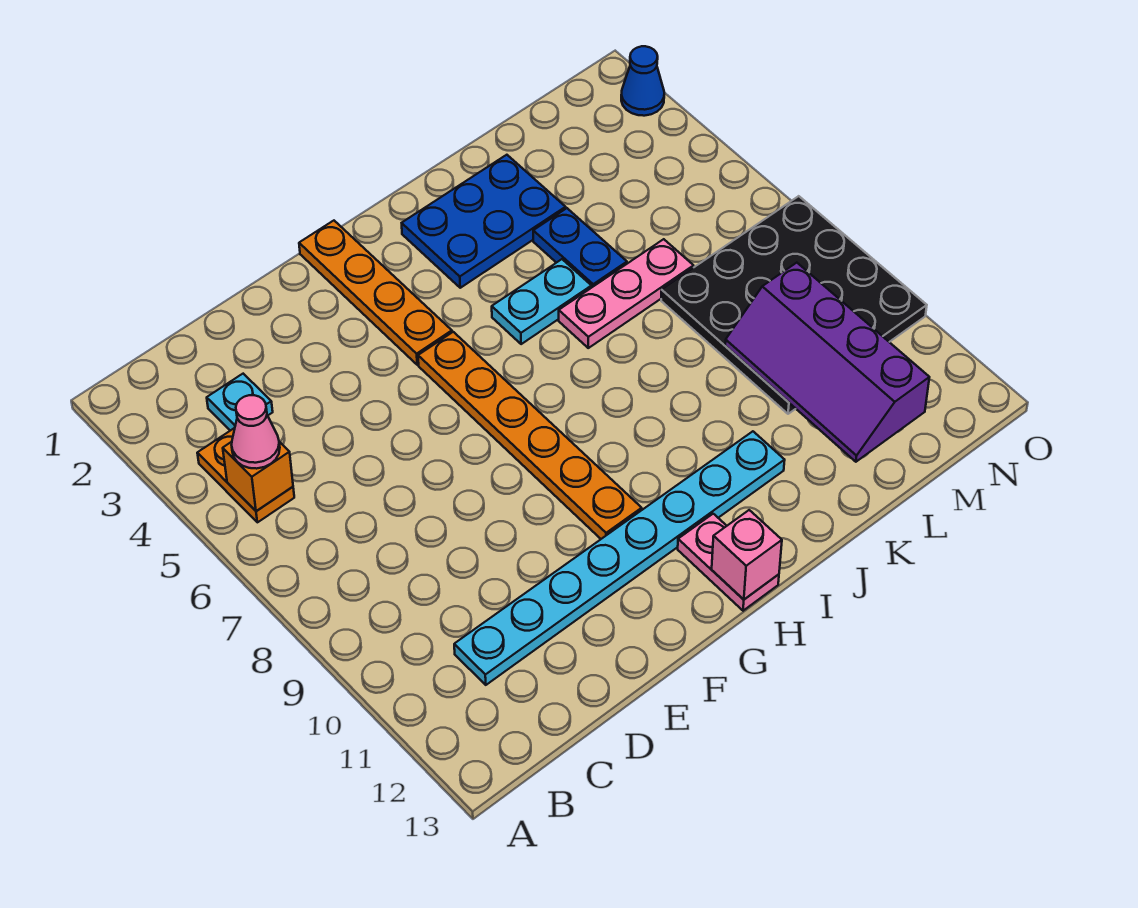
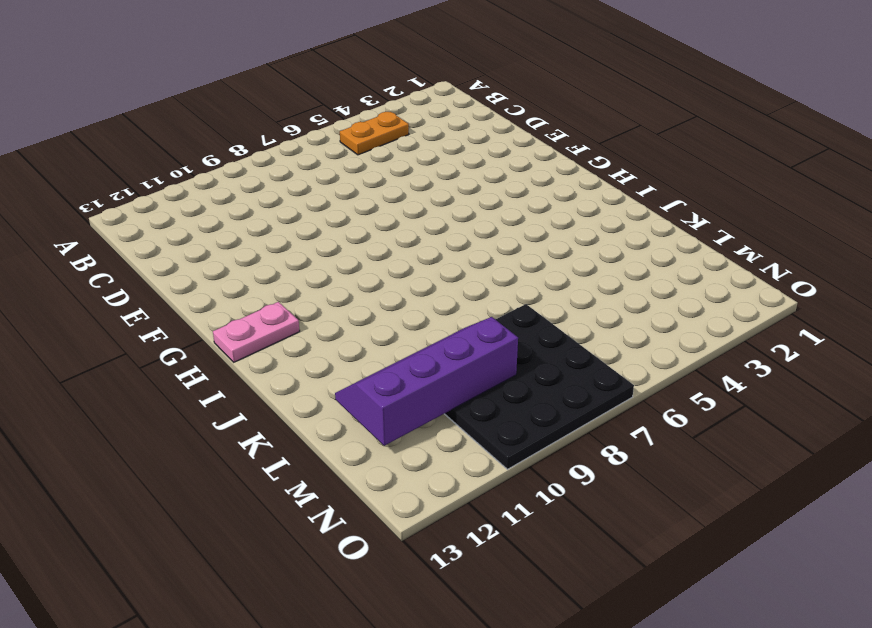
none -> cyan 1x1 plate [207,374,273,431]
none -> cyan 1x8 plate [454,431,785,685]
none -> orange 1x4 plate [299,221,452,365]

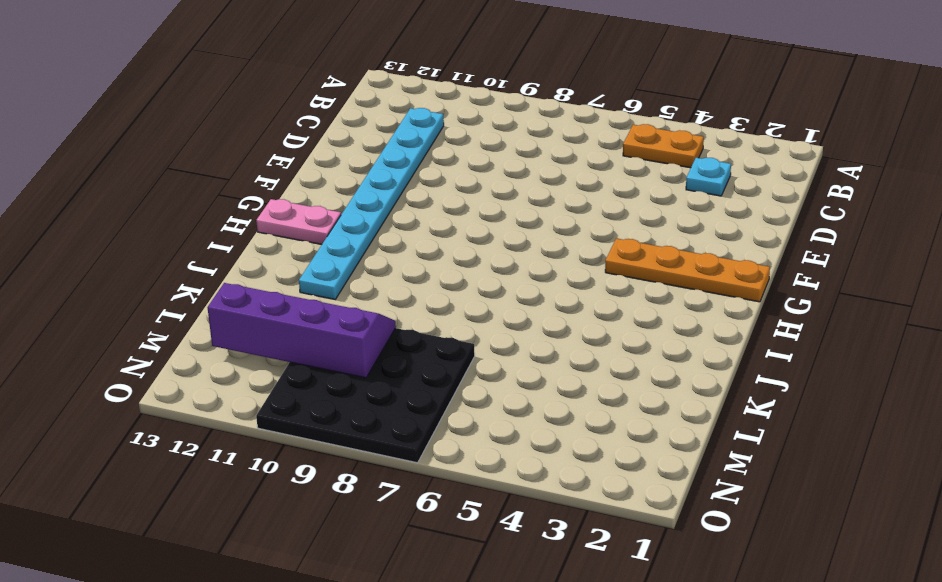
none -> orange 1x6 plate [418,332,642,539]
none -> blue 2x3 plate [402,155,566,288]
none -> cyan 1x2 plate [492,259,591,344]

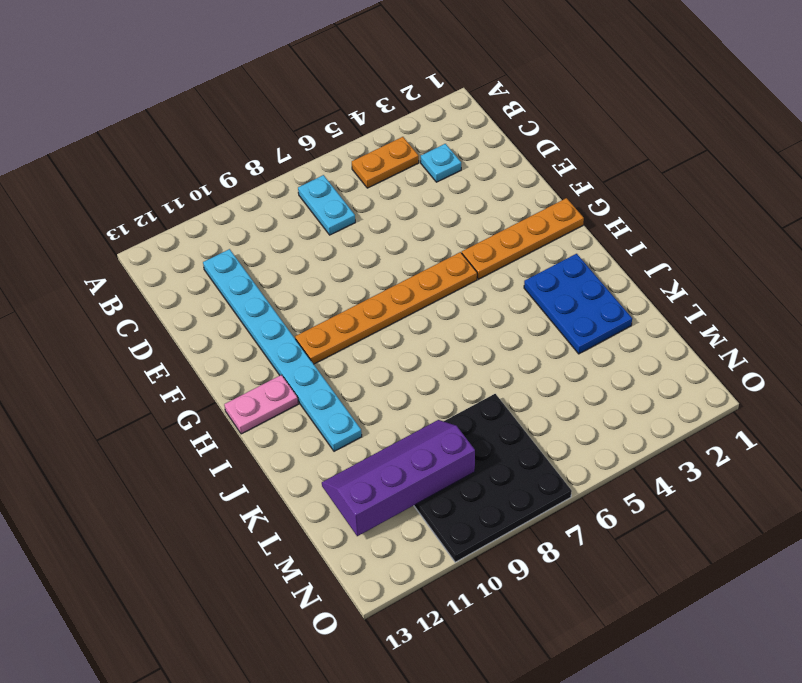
cyan 1x2 plate [298,175,355,235] -> cyan 1x2 plate moved to [492,259,591,344]
none -> pink 1x3 plate [559,239,694,348]
none -> blue 1x2 plate [533,208,627,288]
none -> blue 1x1 cone [621,46,664,116]

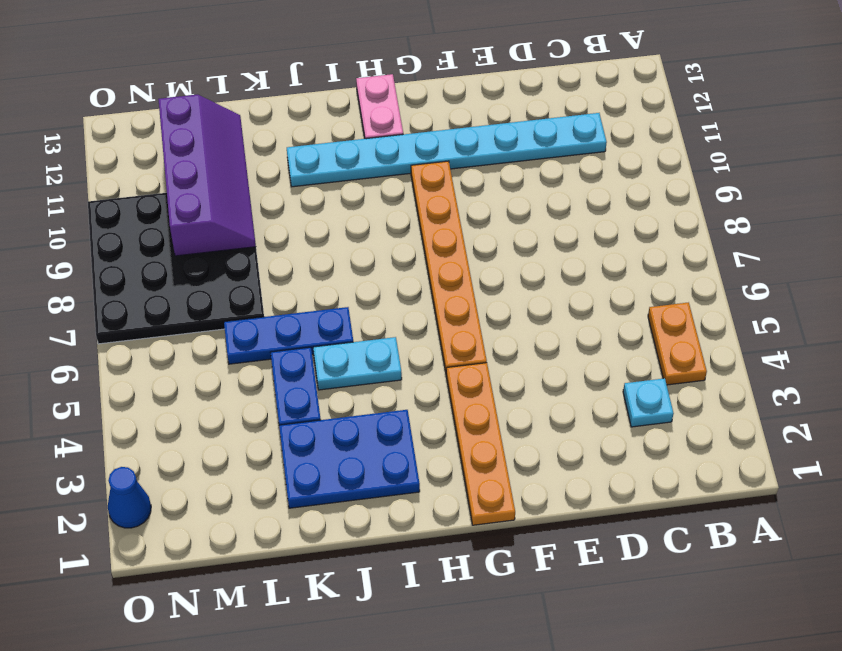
blue 1x3 plate [224,307,353,364] -> pink 1x3 plate [559,239,694,348]
none -> orange 1x1 brick [223,442,293,511]
none -> pink 1x1 brick [712,510,782,599]
none -> pink 1x1 cone [232,395,280,469]

